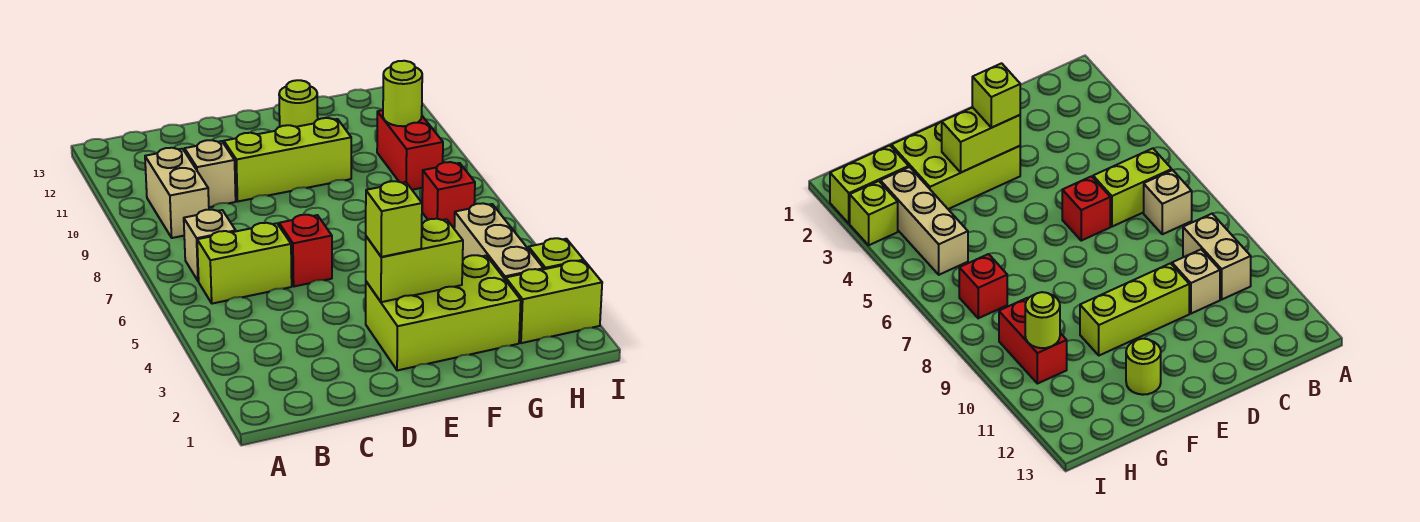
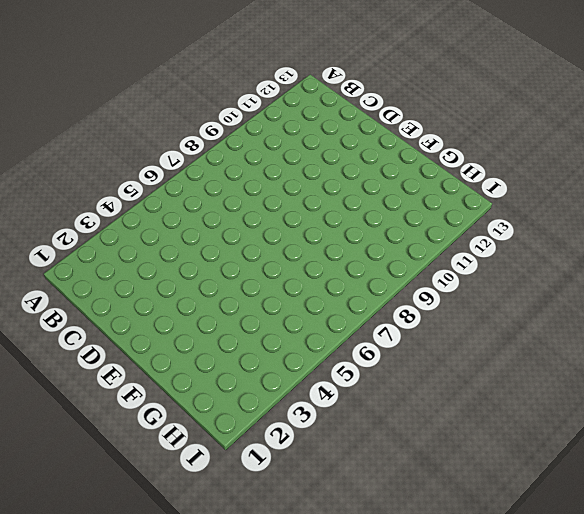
none -> lime 1x2 brick [197,223,292,304]
none -> tan 1x1 brick [184,210,236,281]
none -> tan 1x2 brick [145,148,209,238]

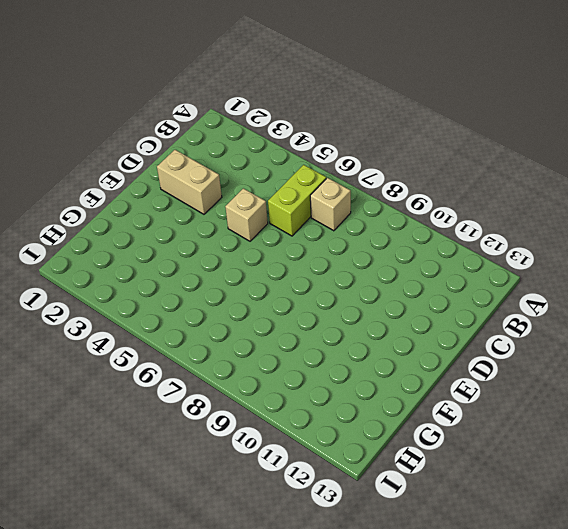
tan 1x2 brick [157,150,222,214] -> tan 1x2 brick moved to [145,148,209,238]
tan 1x1 brick [225,188,268,241] -> tan 1x1 brick moved to [185,140,236,207]
none -> red 1x1 brick [279,215,332,286]
none -> lime 1x3 brick [224,118,351,201]
none -> lime 2x3 brick [366,255,521,370]

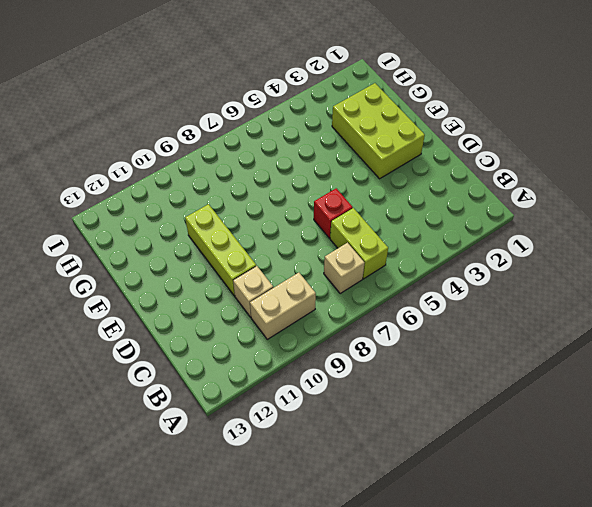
none -> lime 1x1 round brick [279,80,318,127]
none -> lime 1x2 brick [506,261,602,343]
none -> tan 1x3 brick [454,203,543,280]

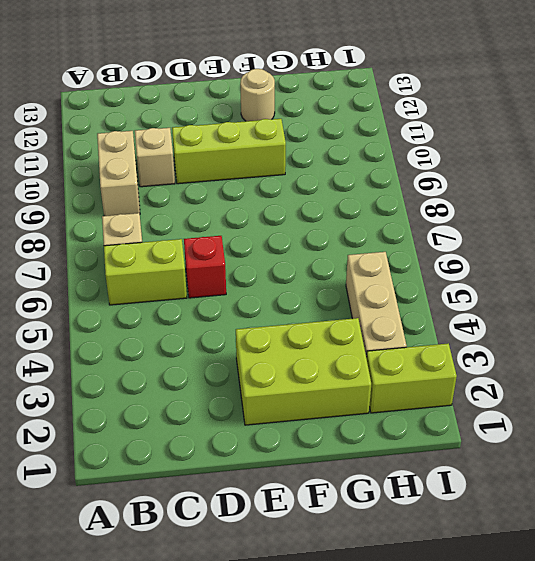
tan 1x1 round brick [240,69,275,121] -> lime 1x1 round brick [279,80,318,127]
none -> red 1x1 brick [422,162,475,228]
none -> red 1x2 brick [377,110,443,190]
none -> lime 1x1 brick [528,238,584,269]

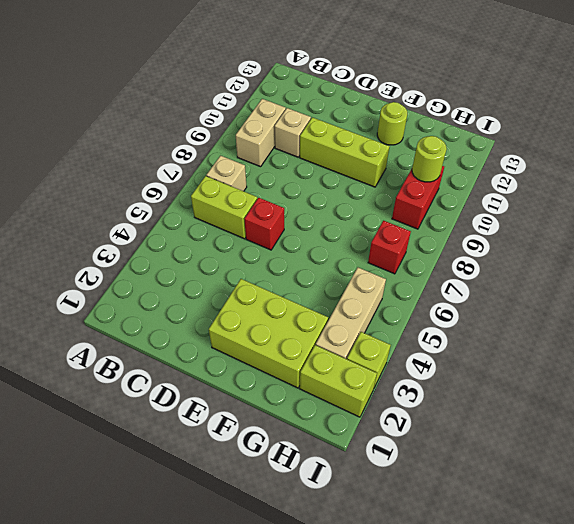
none -> lime 1x2 brick [366,219,463,302]
none -> lime 1x1 brick [366,181,422,257]

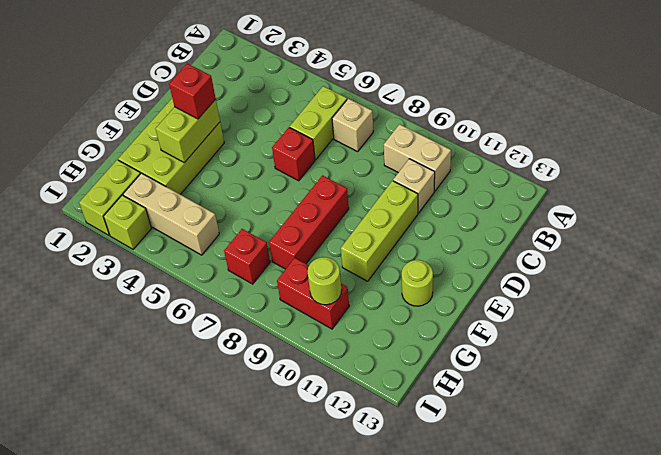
red 1x1 brick [169,63,216,119] -> lime 1x1 brick [366,181,422,257]
red 1x3 brick [269,175,349,269] -> none

